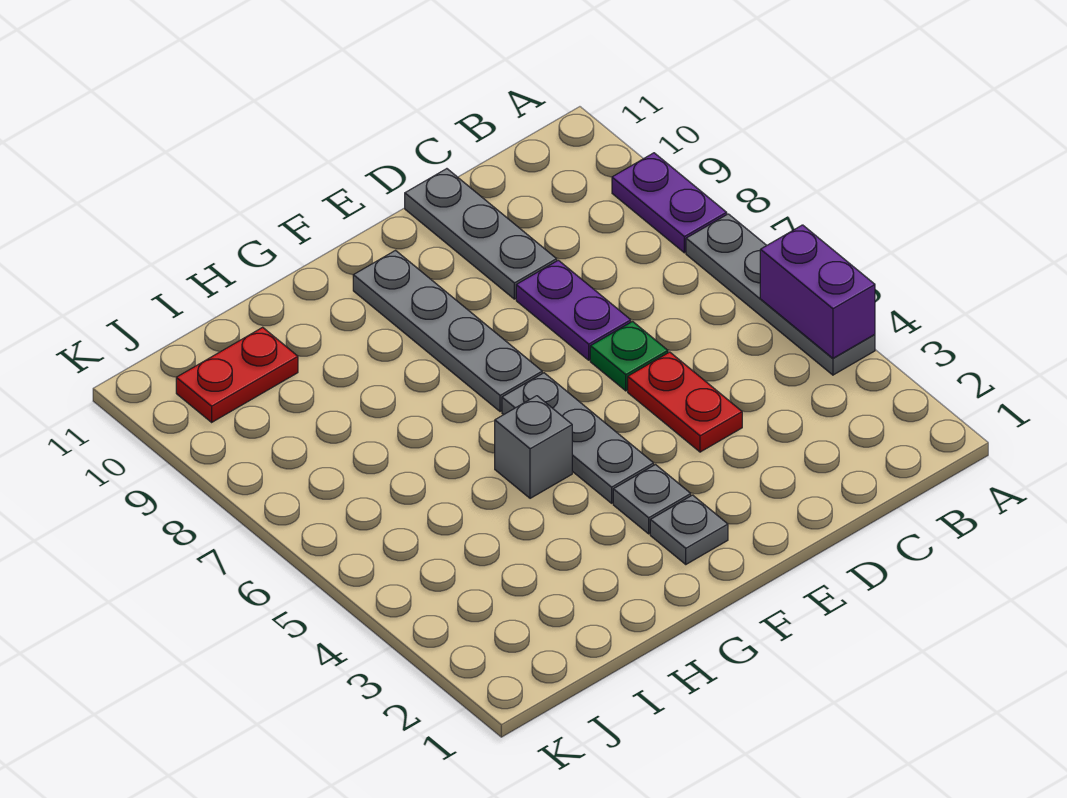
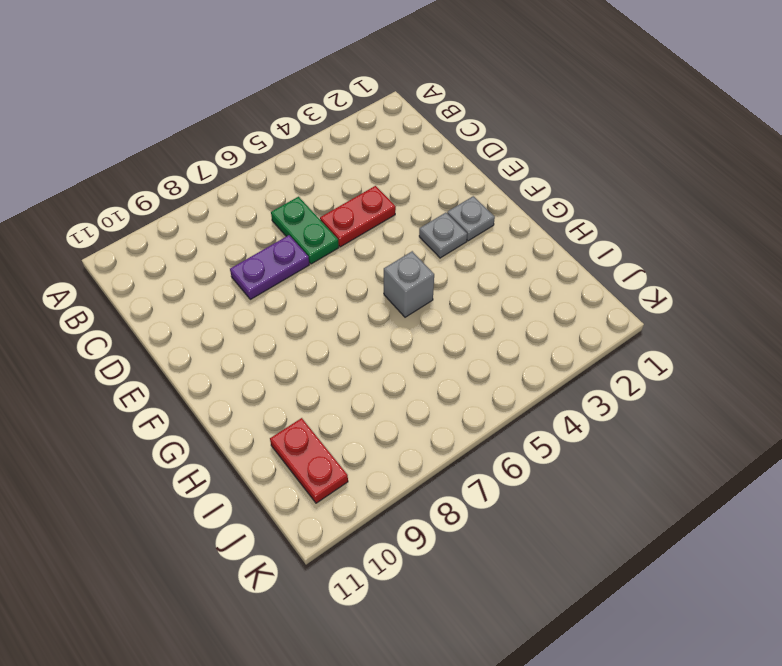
green 1x2 plate [271,197,339,264] -> green 1x1 plate [590,322,668,391]
none -> grey 1x4 plate [686,214,875,375]
none -> purple 1x2 plate [612,153,727,253]
none -> grey 1x3 plate [405,169,557,299]

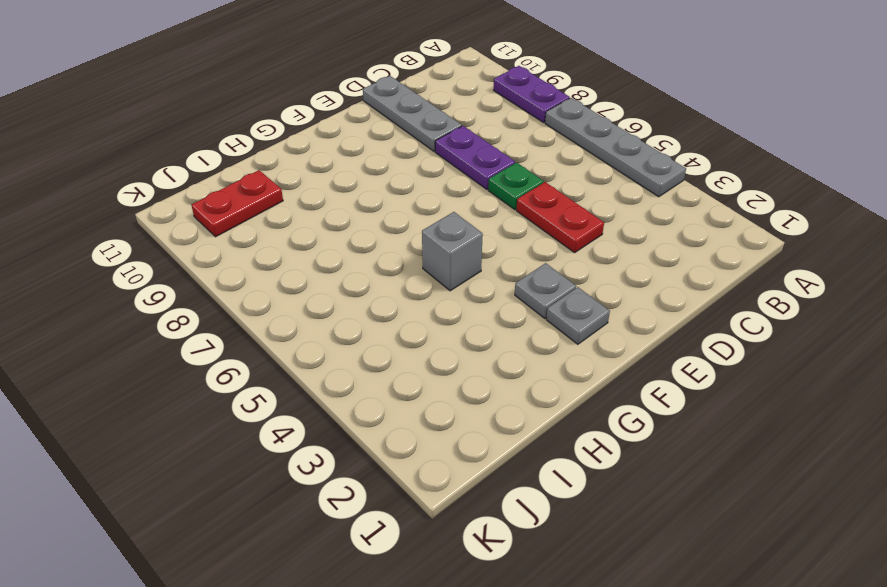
none -> grey 1x3 plate [502,373,654,503]
none -> grey 1x4 plate [353,251,542,412]
none -> purple 1x2 brick [760,225,875,358]

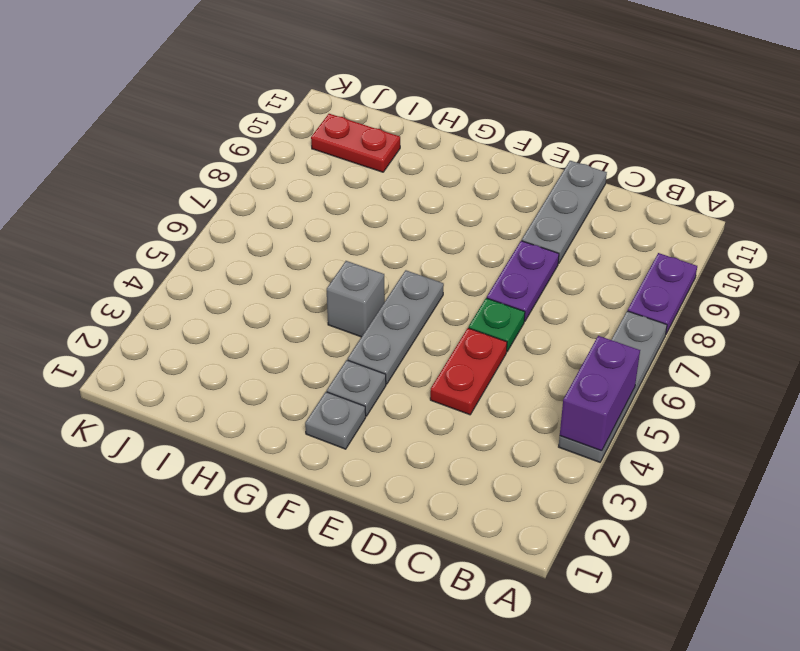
none -> grey 1x4 plate [353,251,542,412]

